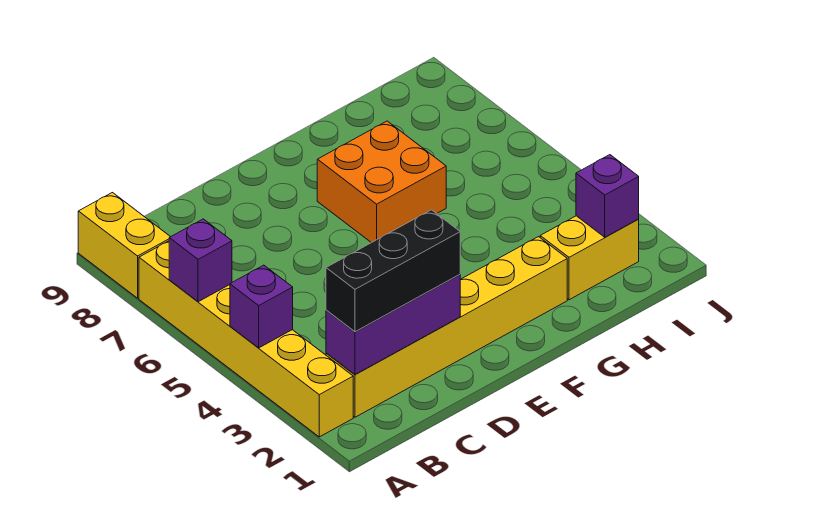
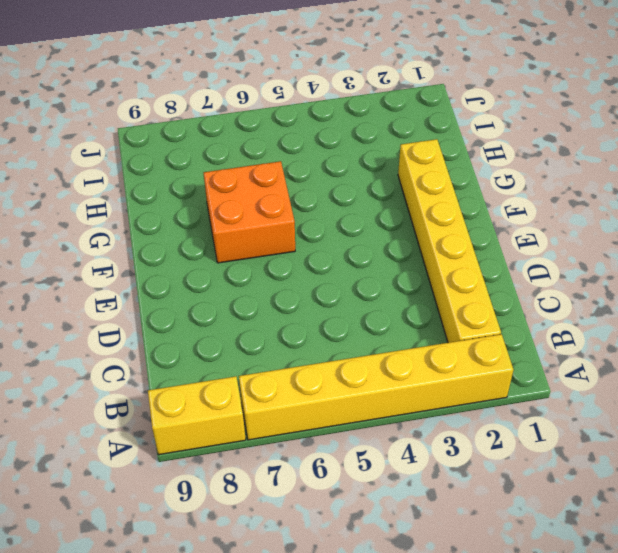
none -> yellow 1x2 brick [540,216,639,300]
none -> purple 1x1 brick [230,265,293,348]

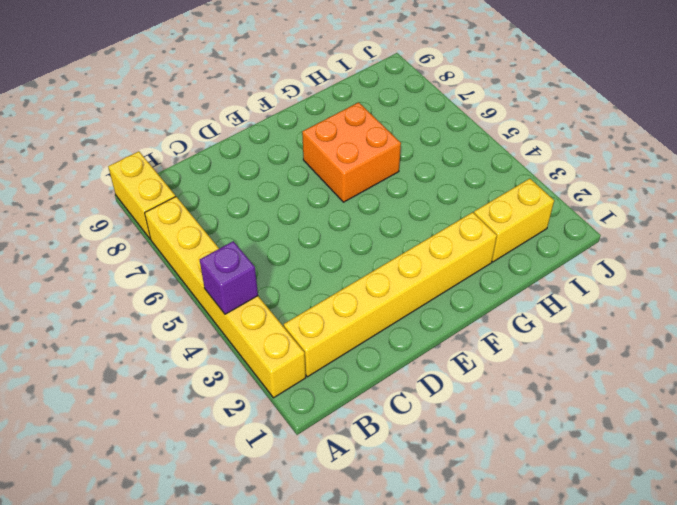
none -> purple 1x1 brick [169,219,232,302]
none -> purple 1x3 brick [326,275,460,374]

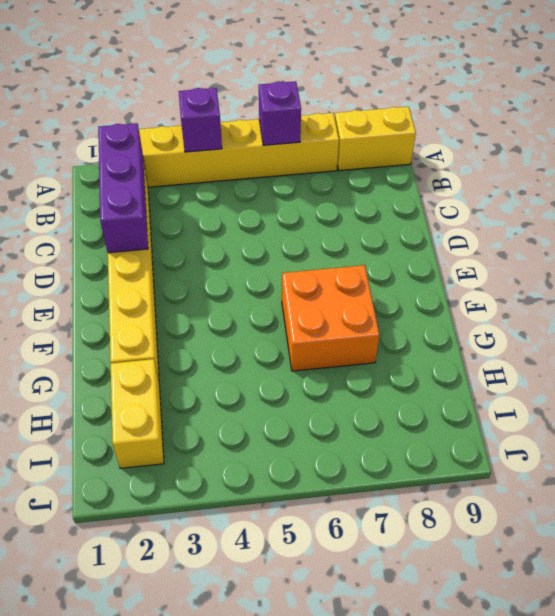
none -> purple 1x1 brick [576,155,639,237]
none -> black 1x3 brick [326,210,460,332]

